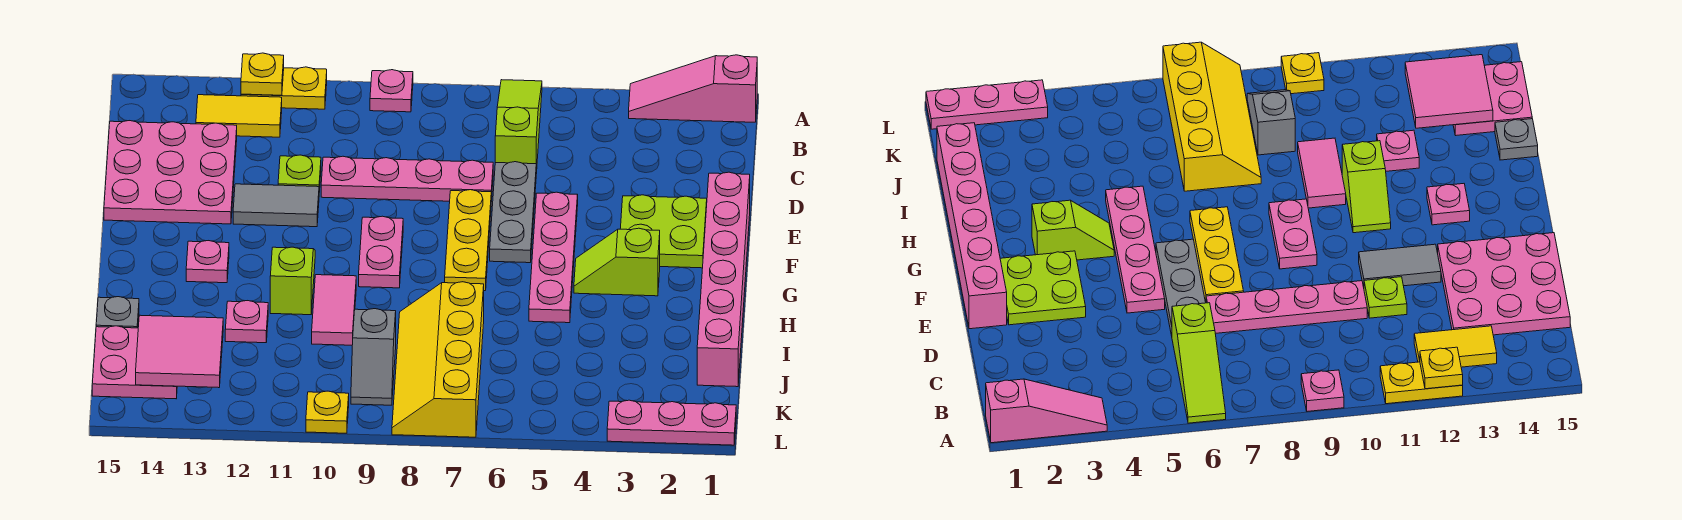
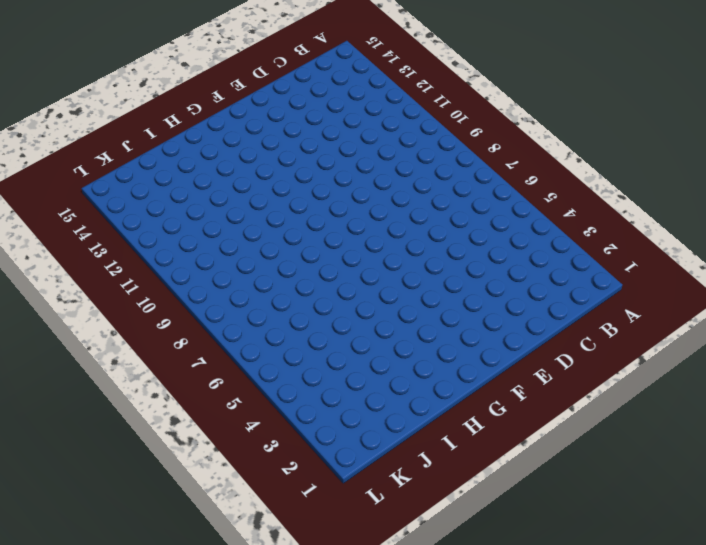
none -> pink 1x3 slope [629,55,757,122]
none -> lime 1x3 slope [495,80,542,174]
none -> pink 1x1 plate [370,70,413,112]

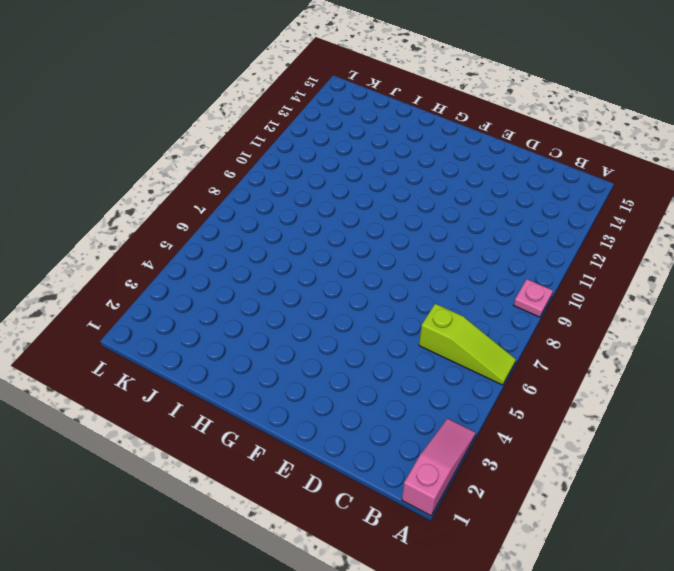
none -> yellow 1x2 plate [241,67,327,109]
none -> yellow 1x2 tile [196,95,282,137]
none -> pink 3x3 plate [104,121,237,224]

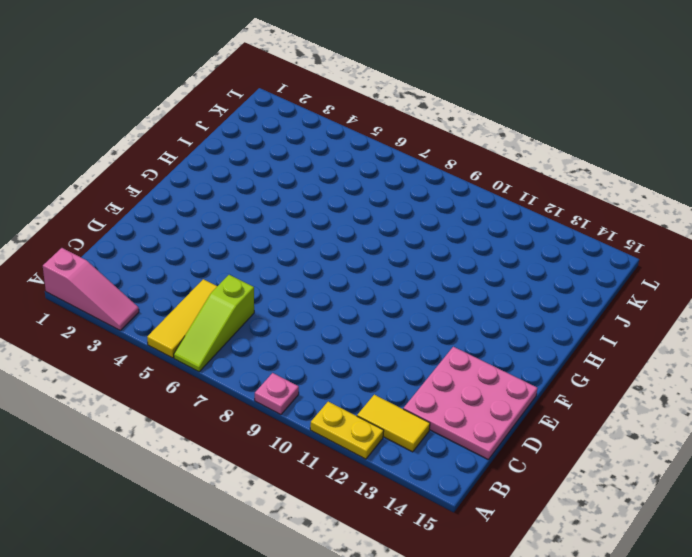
yellow 1x3 tile [147,279,217,358] -> none
none -> grey 1x3 plate [490,162,536,263]
none -> pink 1x4 plate [321,156,493,202]
none -> lime 1x1 plate [278,155,321,192]

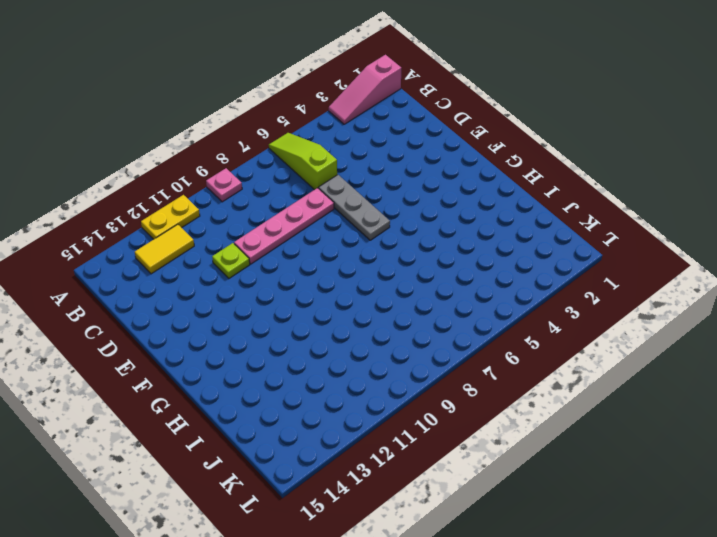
none -> pink 3x3 plate [104,121,237,224]
none -> pink 1x6 brick [697,172,750,387]
none -> lime 2x2 plate [620,195,707,268]

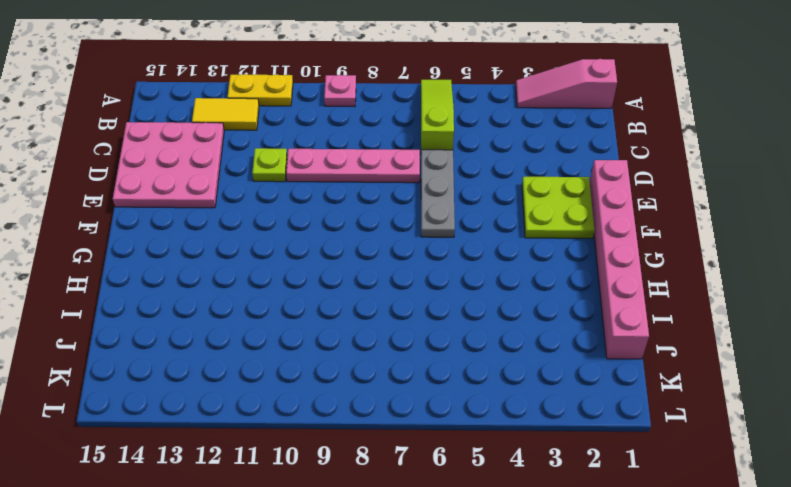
none -> pink 1x4 plate [529,192,578,323]
none -> yellow 1x3 plate [445,190,491,291]
none -> grey 1x2 tile [233,184,319,227]

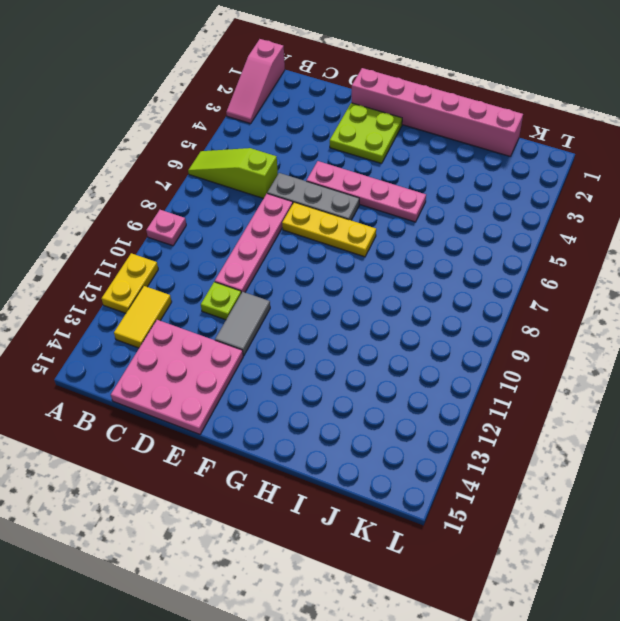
none -> pink 1x2 plate [359,216,403,288]
none -> lime 1x2 slope [574,228,660,296]
none -> lime 1x2 slope [270,247,315,315]

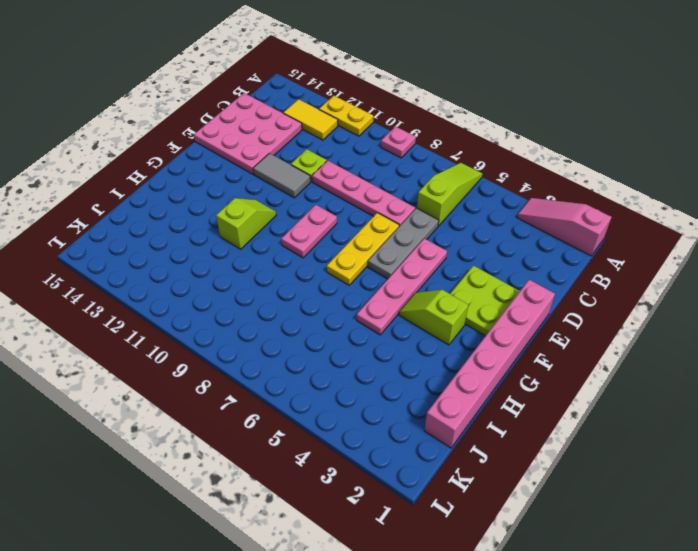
none -> pink 1x1 plate [186,241,229,283]
none -> pink 1x2 tile [312,275,356,345]
none -> yellow 2x4 slope [392,282,484,437]

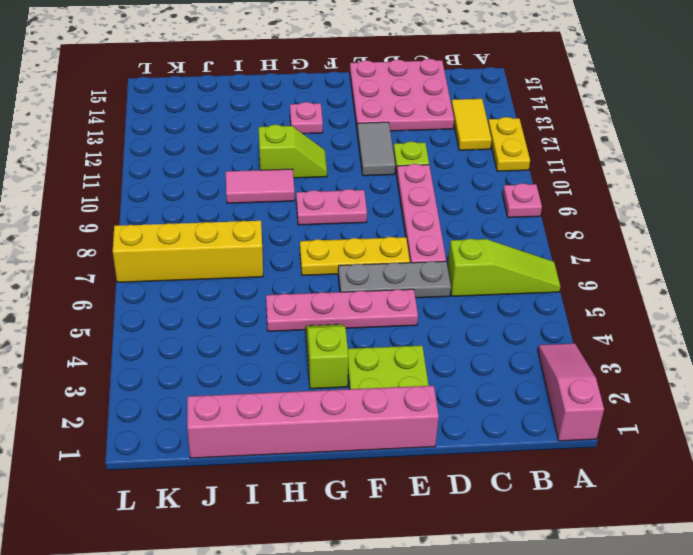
none -> pink 1x1 plate [225,301,268,343]
none -> grey 1x1 plate [96,297,139,328]
none -> grey 1x2 slope [351,309,396,405]

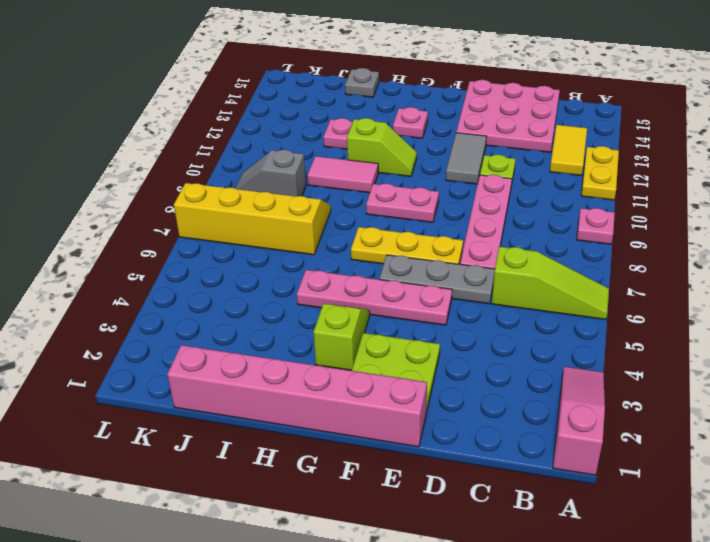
none -> pink 2x2 plate [92,326,177,399]
none -> pink 1x3 plate [607,400,736,445]
none -> yellow 1x1 plate [306,391,349,433]

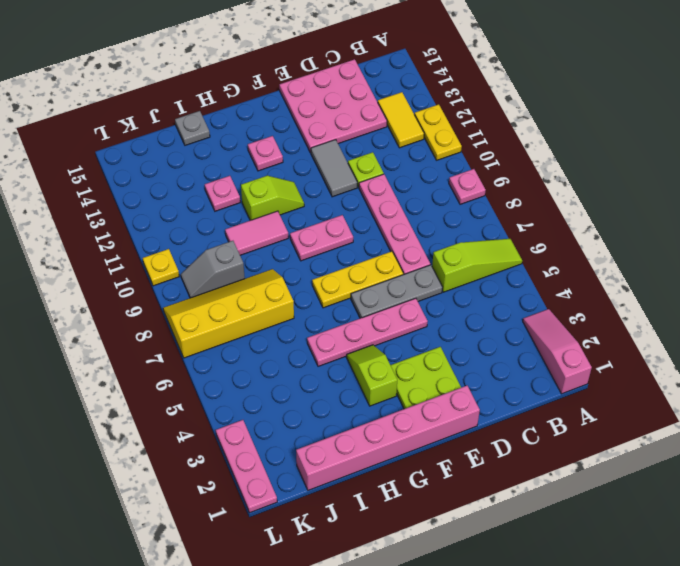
none -> pink 2x2 plate [92,326,177,399]
none -> yellow 1x1 plate [241,53,284,95]
none -> pink 2x2 tile [136,315,223,388]

